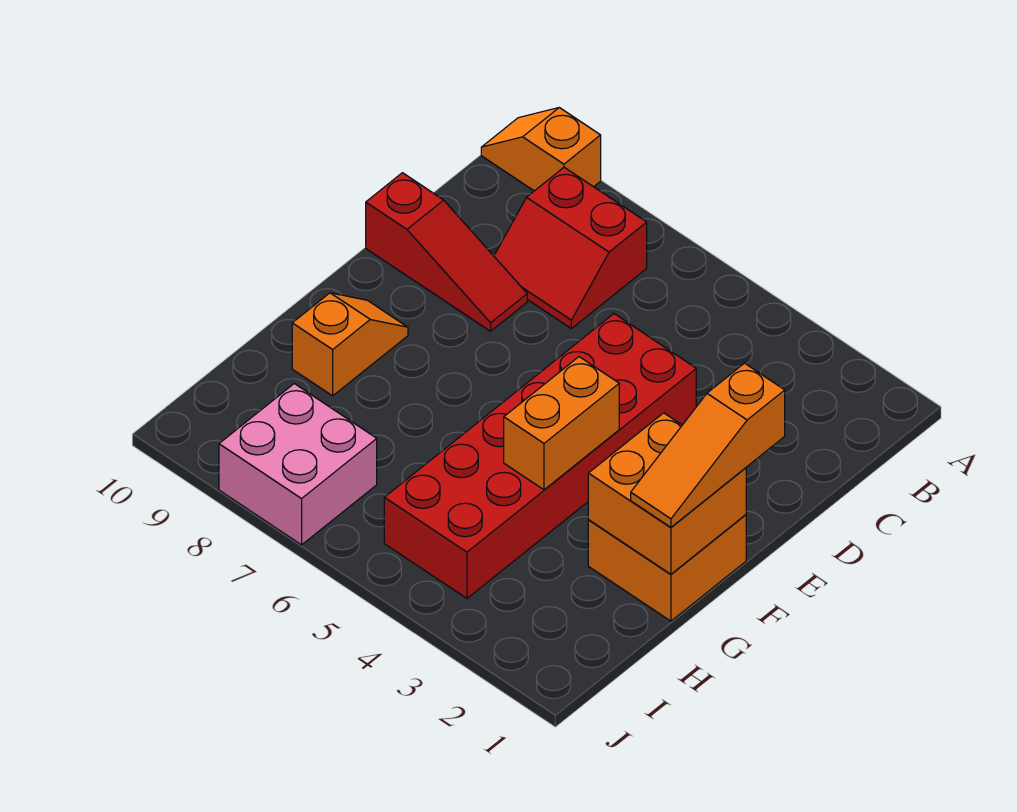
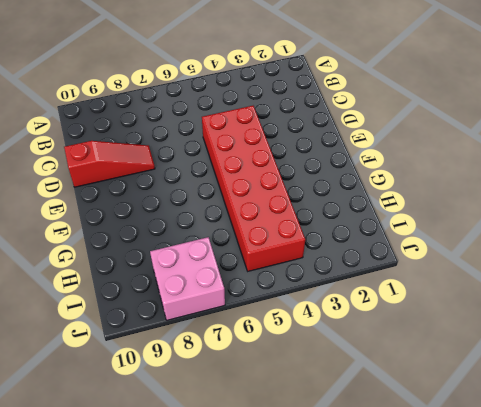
none -> orange 1x2 slope [481,108,601,191]
none -> red 2x2 slope [494,167,647,329]

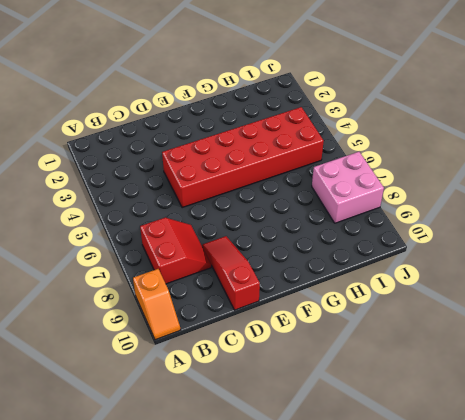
none -> orange 2x2 brick [588,515,746,621]
none -> orange 1x2 slope [292,293,408,396]

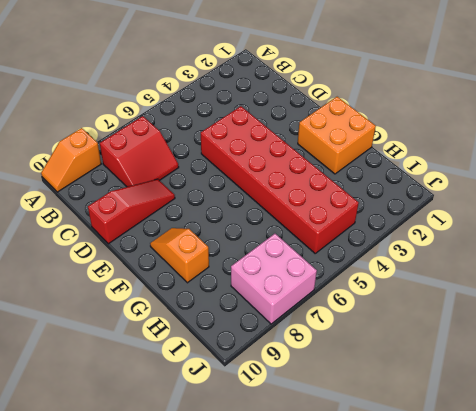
none -> orange 2x2 brick [588,413,746,574]
none -> orange 1x2 brick [504,357,619,490]

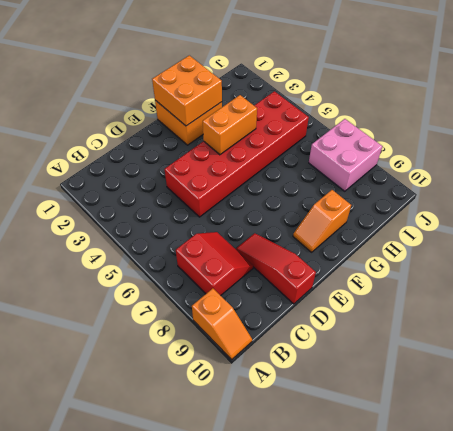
none -> orange 1x3 slope [631,363,785,527]

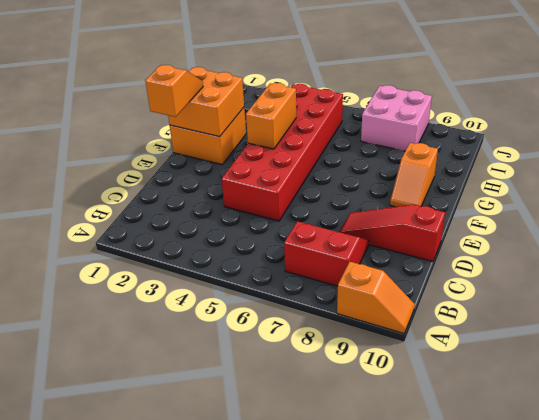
orange 1x2 slope [145,65,203,117] -> orange 1x3 slope [631,363,785,527]

